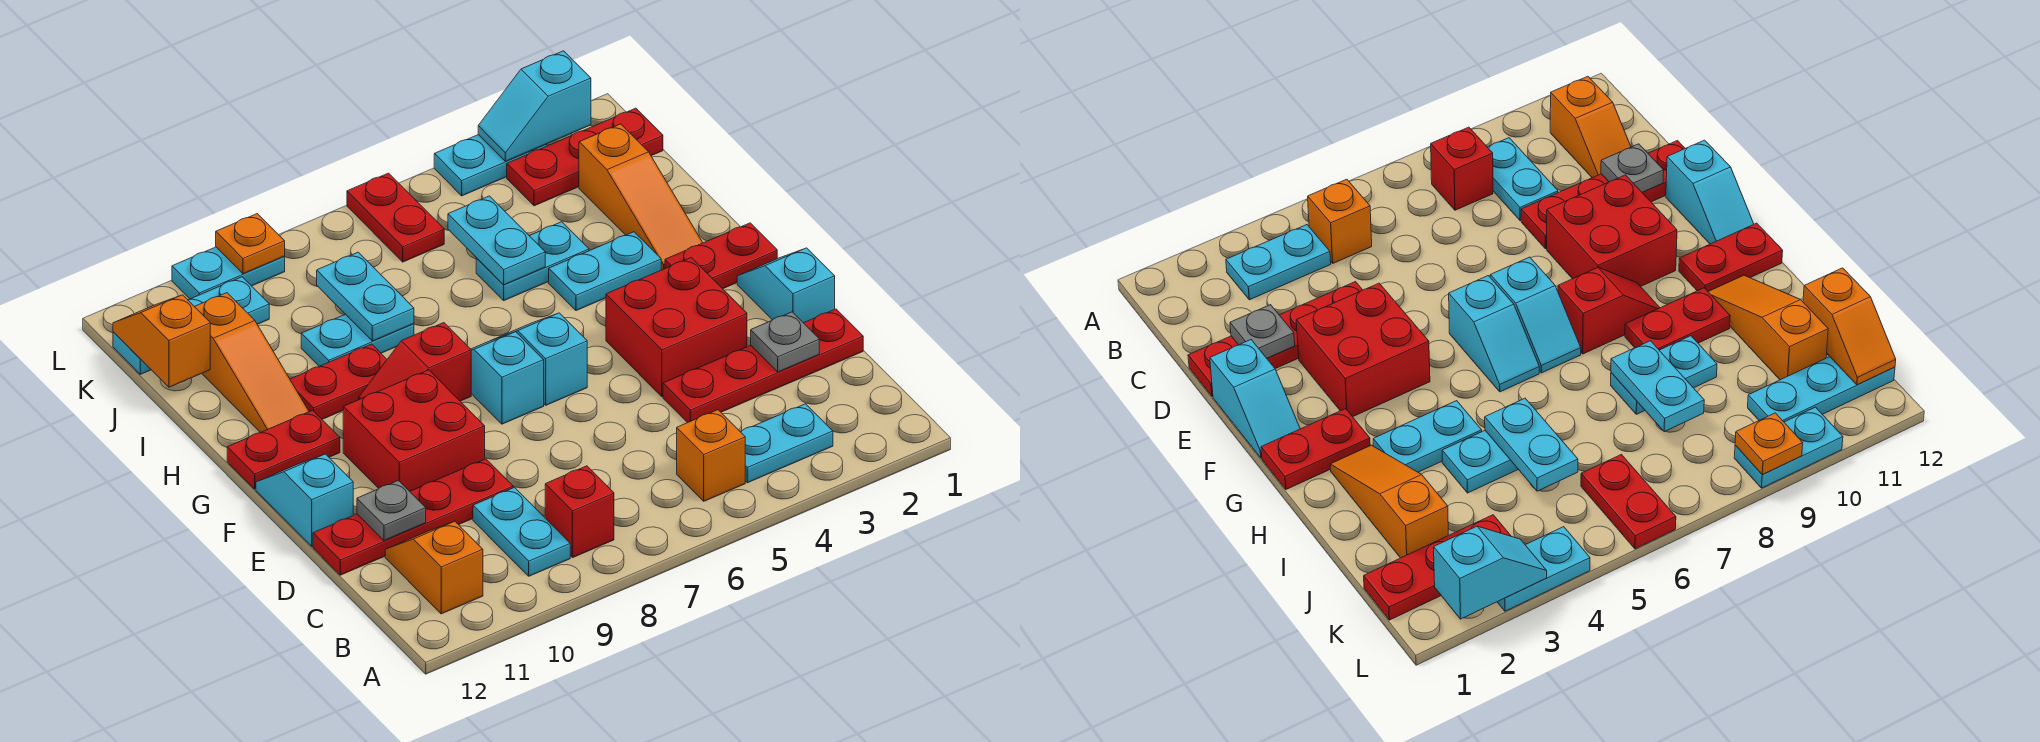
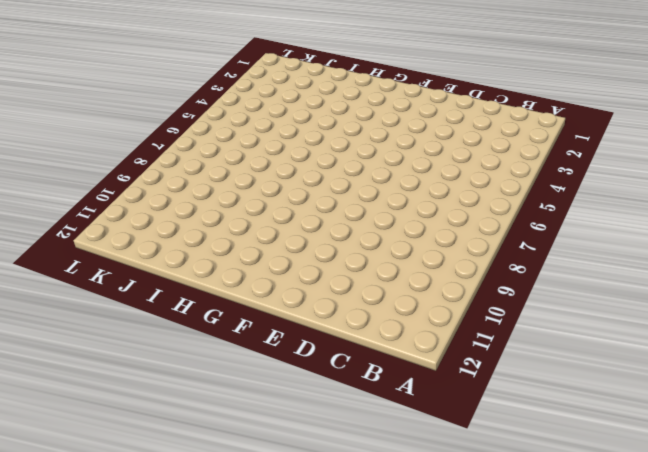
none -> cyan 1x2 plate [741,404,833,483]
none -> orange 1x1 brick [677,410,745,501]
none -> red 1x1 brick [545,466,614,558]
none -> cyan 1x2 plate [473,488,570,576]

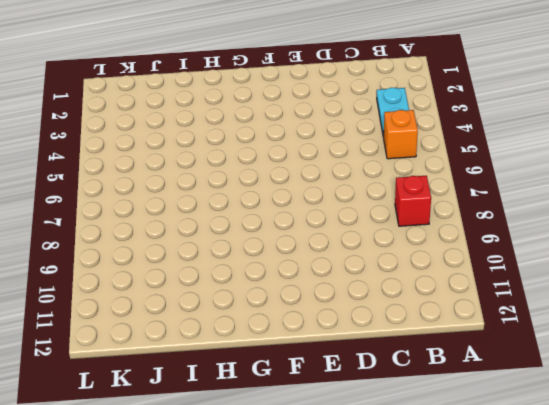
none -> cyan 1x2 plate [473,488,570,576]
none -> orange 1x2 slope [385,521,483,614]
none -> red 1x4 plate [663,309,863,423]
none -> red 1x4 plate [313,459,513,575]

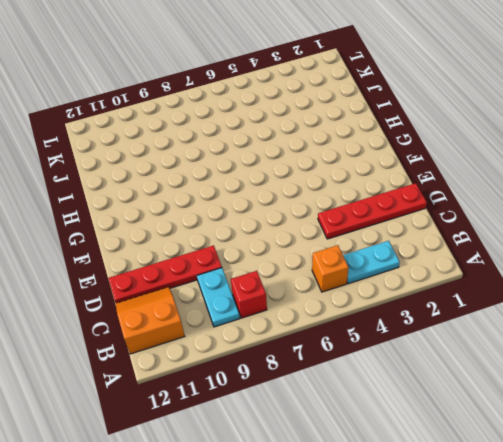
orange 2x2 slope [116,287,185,354] -> orange 1x2 slope [385,521,483,614]
none -> cyan 1x2 slope [737,248,835,323]
none -> red 2x2 brick [606,258,747,396]
none -> red 2x2 brick [343,370,485,491]
none -> cyan 1x2 slope [256,454,353,546]

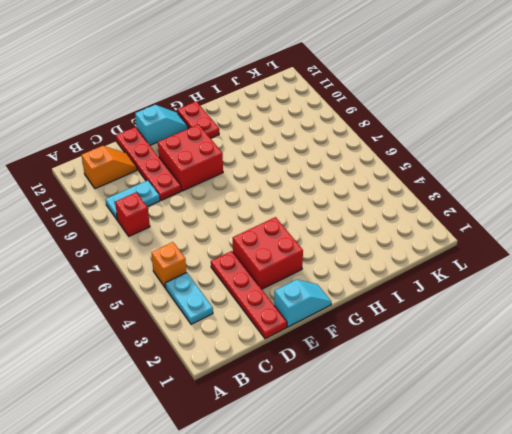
none -> cyan 1x2 slope [496,313,587,405]
none -> cyan 1x2 slope [471,332,544,424]
none -> red 1x2 plate [665,223,777,289]
none -> red 1x2 slope [359,323,471,401]

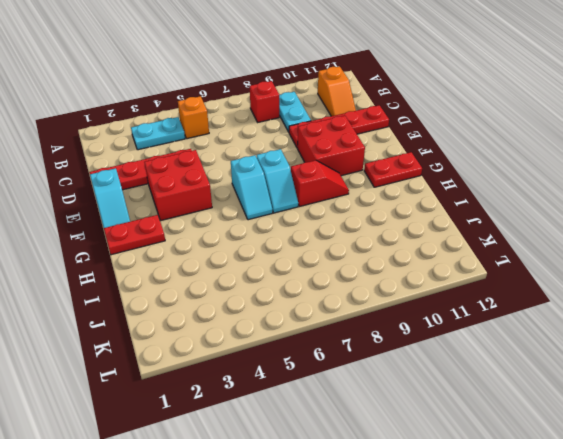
none -> cyan 1x2 slope [256,454,353,546]
none -> orange 1x3 slope [579,124,703,270]
none -> cyan 1x2 plate [549,232,661,311]
none -> red 1x2 plate [290,344,387,419]

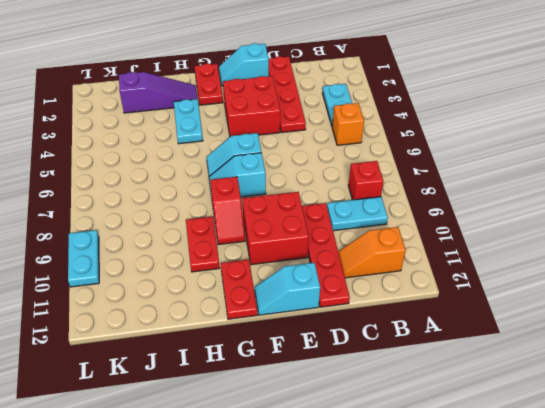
purple 1x3 slope [119,72,197,113] -> orange 1x3 slope [579,124,703,270]
none -> orange 1x3 slope [194,293,309,433]
none -> cyan 1x2 plate [476,222,589,300]
none -> cyan 1x2 plate [301,314,414,366]
none -> red 1x3 plate [507,108,663,206]

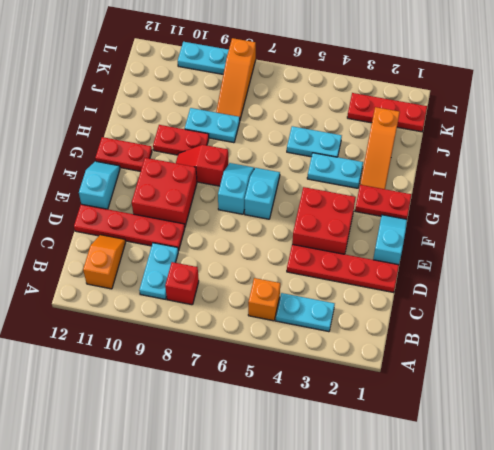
orange 1x3 slope [216,38,256,119] -> orange 1x3 slope moved to [194,293,309,433]
none -> red 1x2 plate [347,173,444,262]
none -> cyan 1x3 plate [113,277,269,374]
none -> cyan 1x2 plate [434,135,547,196]
none -> grey 1x1 plate [751,312,819,372]

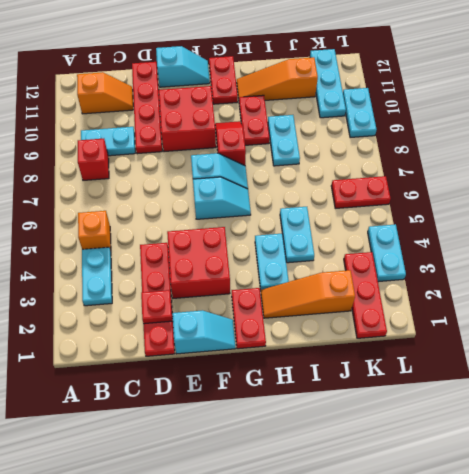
red 1x1 plate [141,290,172,324] -> grey 1x1 plate [751,312,819,372]
none -> grey 1x1 plate [357,481,426,541]
none -> cyan 1x2 plate [448,196,545,285]
none -> cyan 1x2 plate [317,252,414,341]
none -> orange 1x2 slope [113,295,210,387]

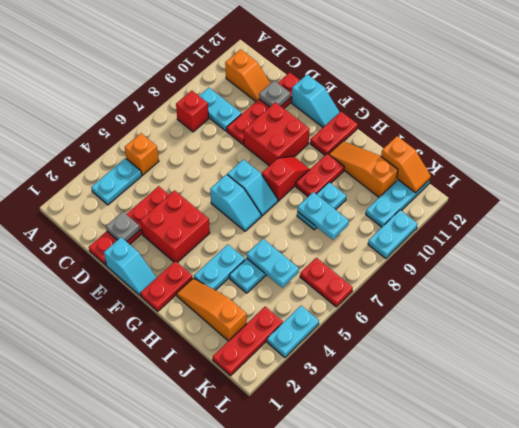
none -> cyan 1x2 slope [478,51,591,161]
none -> orange 1x1 plate [216,214,285,274]

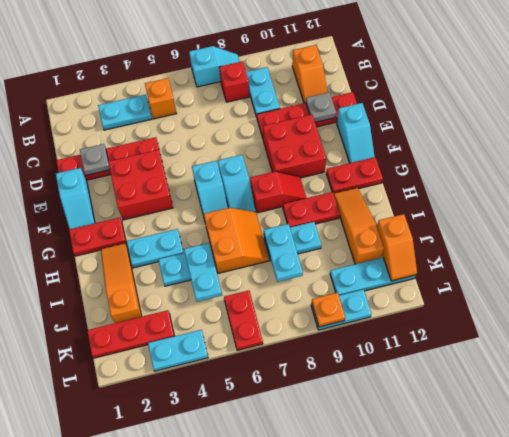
cyan 1x2 slope [189,46,240,87] -> cyan 1x2 slope moved to [478,51,591,161]
orange 2x2 slope [204,208,269,273] -> none

